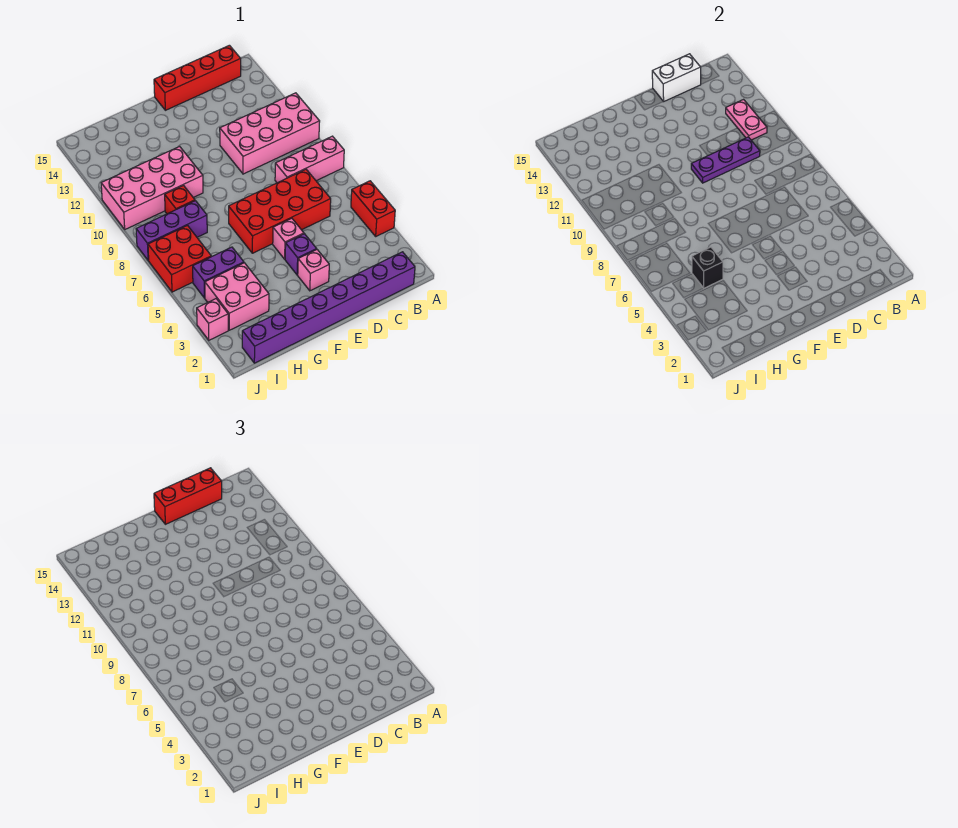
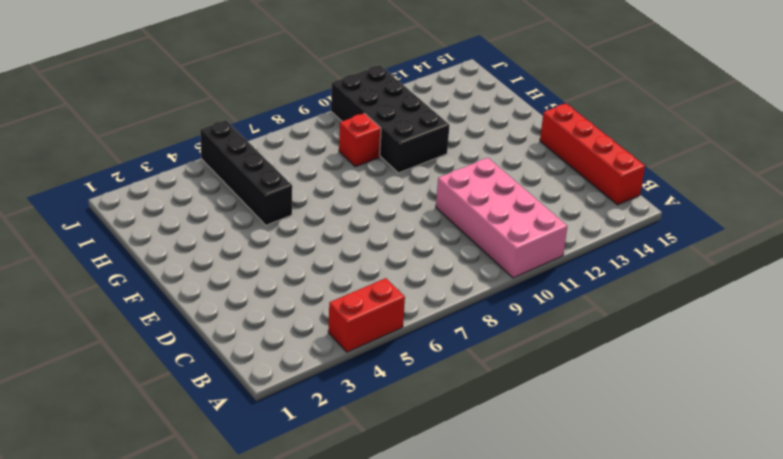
black 1x4 brick [200,120,292,225] -> purple 1x2 brick [193,247,244,298]
black 2x4 brick [331,65,450,173] -> pink 2x4 brick [101,146,203,229]
none -> pink 1x3 brick [275,136,344,183]
none -> purple 1x8 brick [242,252,415,363]
none -> red 2x4 brick [229,169,331,253]

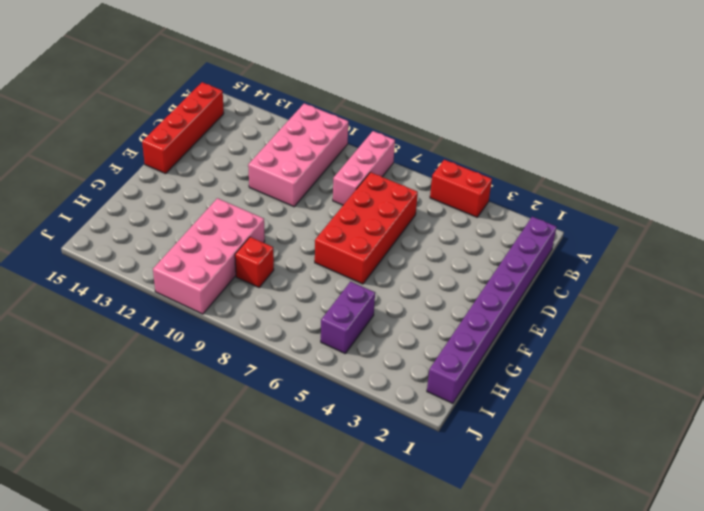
none -> pink 1x1 brick [298,250,329,291]
none -> purple 1x1 brick [285,234,317,275]
none -> pink 1x1 brick [273,218,304,259]

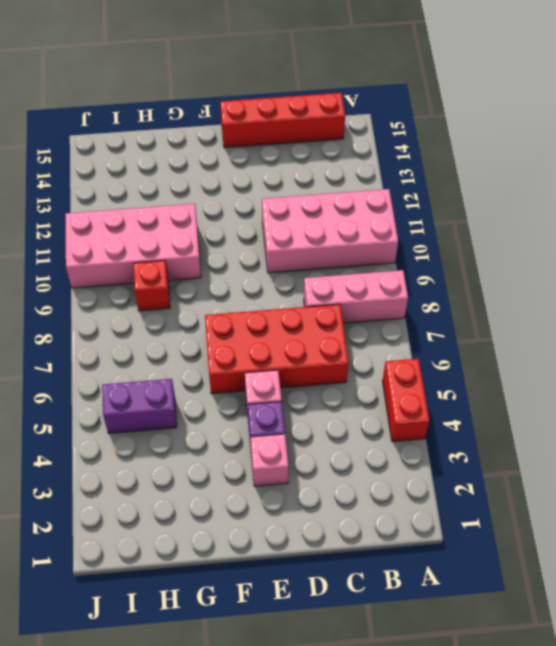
none -> purple 1x8 brick [242,252,415,363]
none -> pink 2x2 brick [205,263,269,330]
none -> purple 1x3 brick [136,201,207,261]

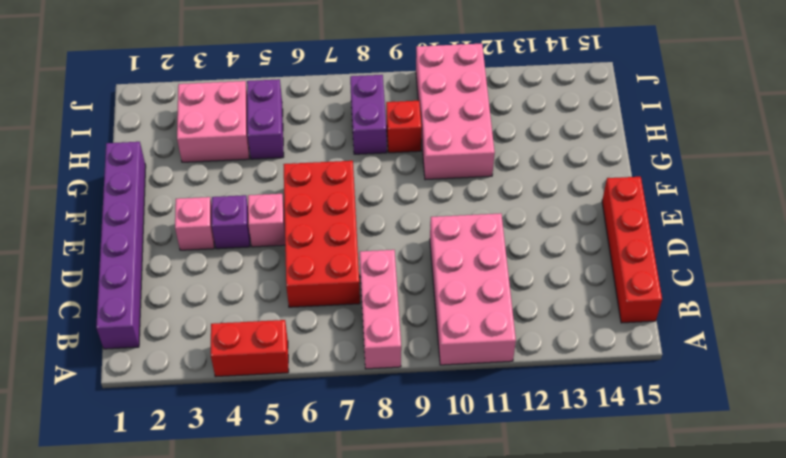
purple 1x6 brick [96,142,146,349] -> purple 1x8 brick [242,252,415,363]
purple 1x2 brick [350,75,387,154] -> purple 1x3 brick [136,201,207,261]
none -> red 2x2 brick [148,226,211,292]
none -> pink 1x1 brick [197,299,228,340]
none -> pink 1x2 plate [726,100,767,140]

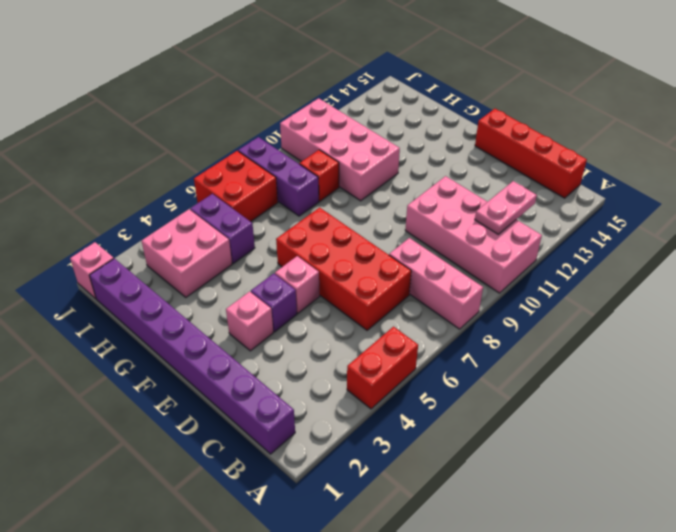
pink 1x1 brick [70,242,114,299] -> pink 1x1 brick moved to [197,299,228,340]
none -> purple 1x3 plate [691,137,760,183]
none -> white 1x2 brick [652,54,701,101]
none -> black 1x1 brick [692,247,723,288]

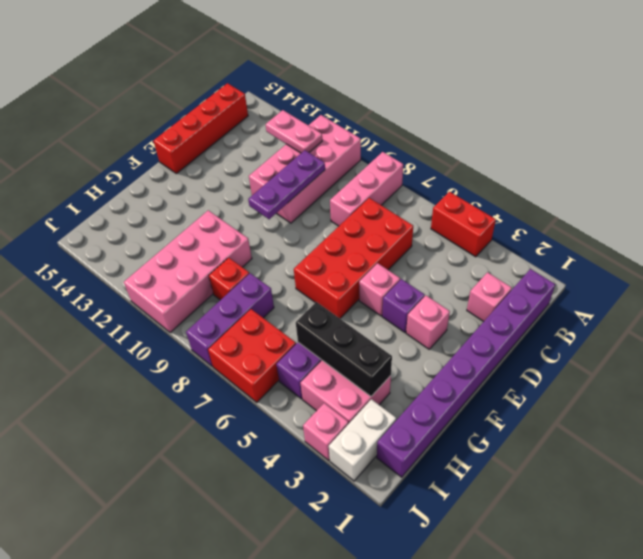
pink 1x1 brick [467,272,512,322] -> none
black 1x3 brick [296,302,392,396] -> black 1x1 brick [692,247,723,288]
white 1x2 brick [329,399,396,481] -> white 1x2 brick moved to [652,54,701,101]
none -> red 1x3 brick [154,468,222,524]

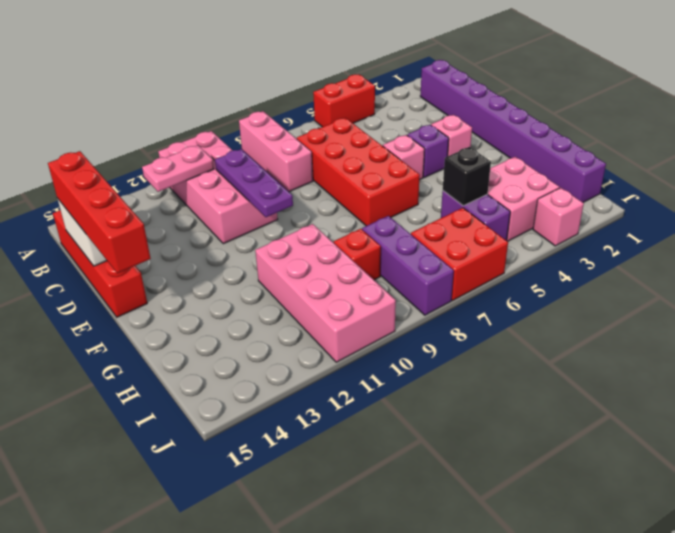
red 1x4 brick [48,151,151,273] -> red 1x3 brick [154,468,222,524]

